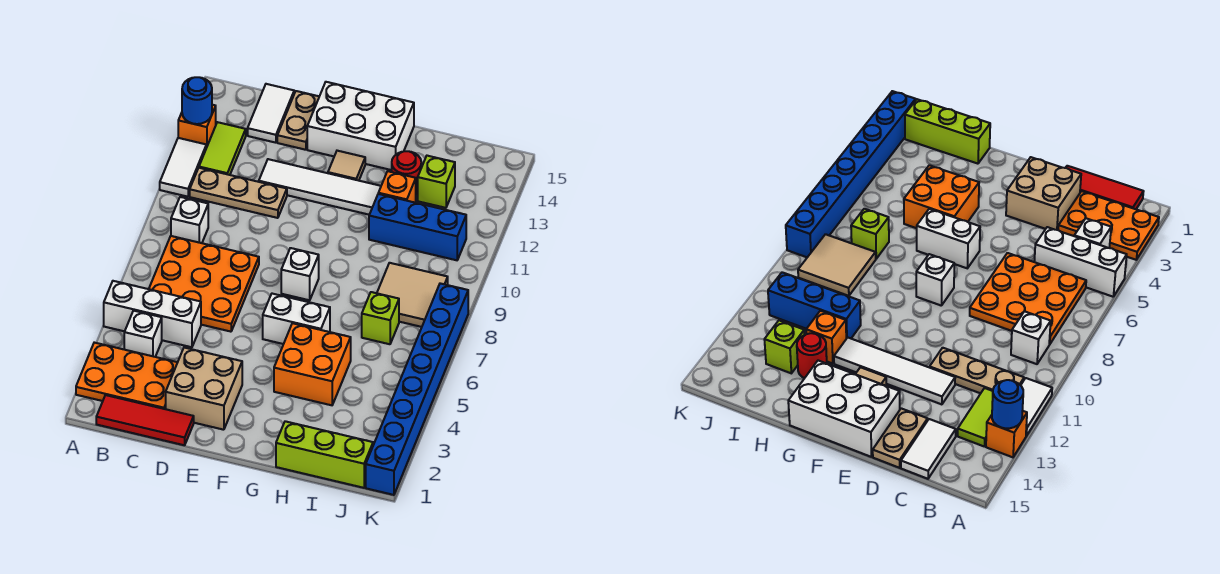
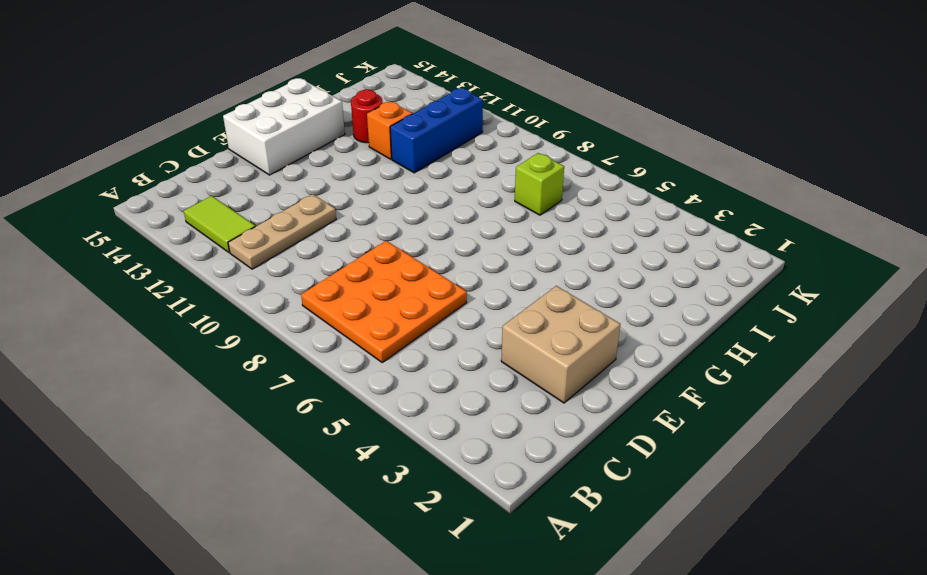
none -> orange 2x3 plate [76,343,178,409]
none -> white 1x3 brick [104,281,201,347]
none -> white 1x2 tile [160,138,206,197]

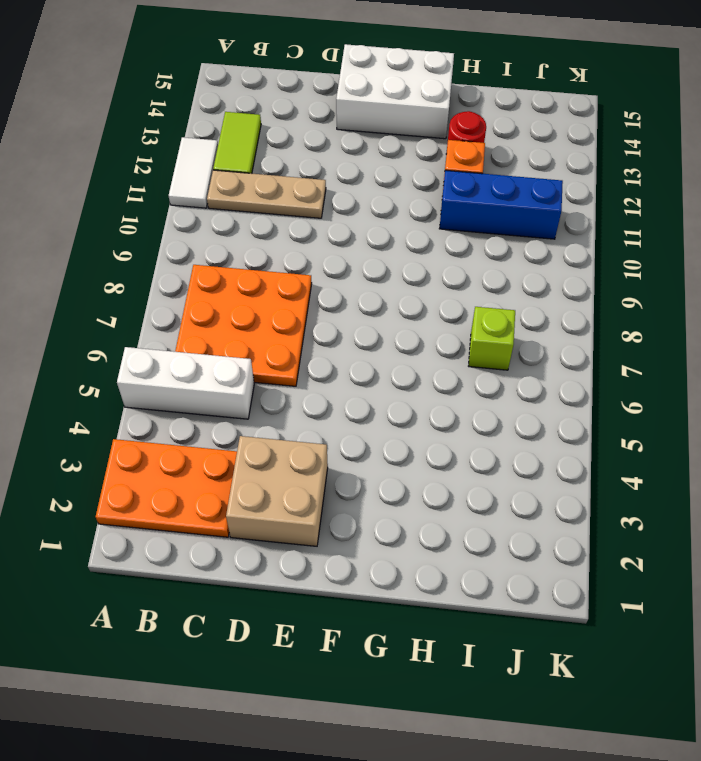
none -> orange 1x1 brick [178,105,216,148]
none -> red 1x3 tile [96,395,194,445]
none -> white 1x1 brick [124,311,162,357]

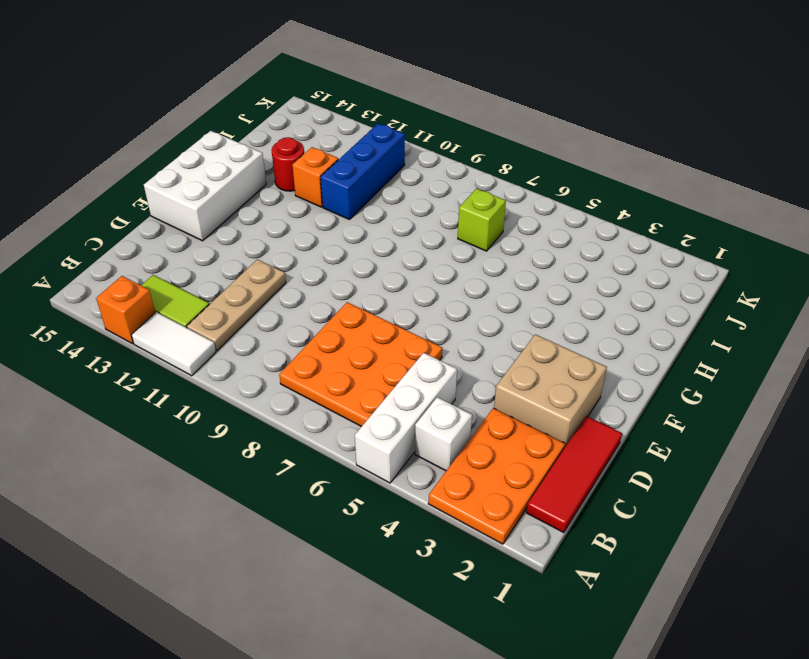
none -> white 1x1 brick [171,197,208,243]
none -> white 1x2 tile [248,84,294,143]
none -> white 1x4 tile [259,159,381,215]

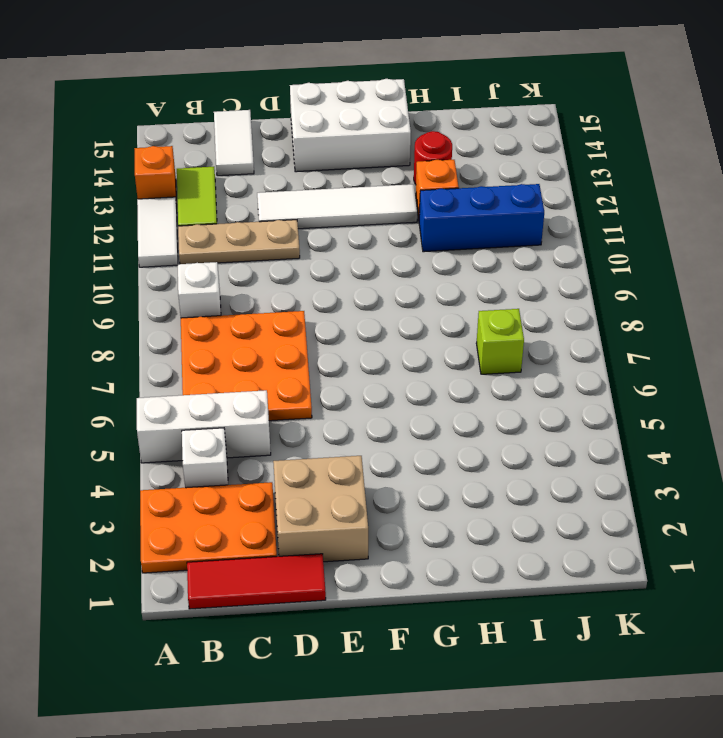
none -> tan 1x2 plate [277,91,319,150]
none -> white 1x2 brick [263,294,330,344]
none -> white 1x1 brick [281,248,319,300]

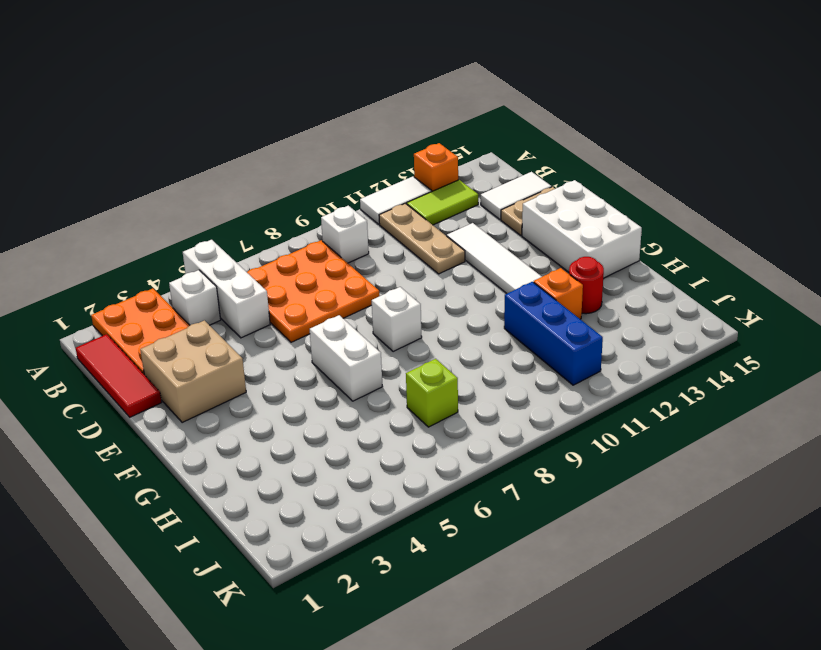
none -> tan 1x1 tile [328,151,365,181]
none -> orange 2x2 brick [274,323,351,405]
none -> lime 1x3 brick [276,421,373,488]

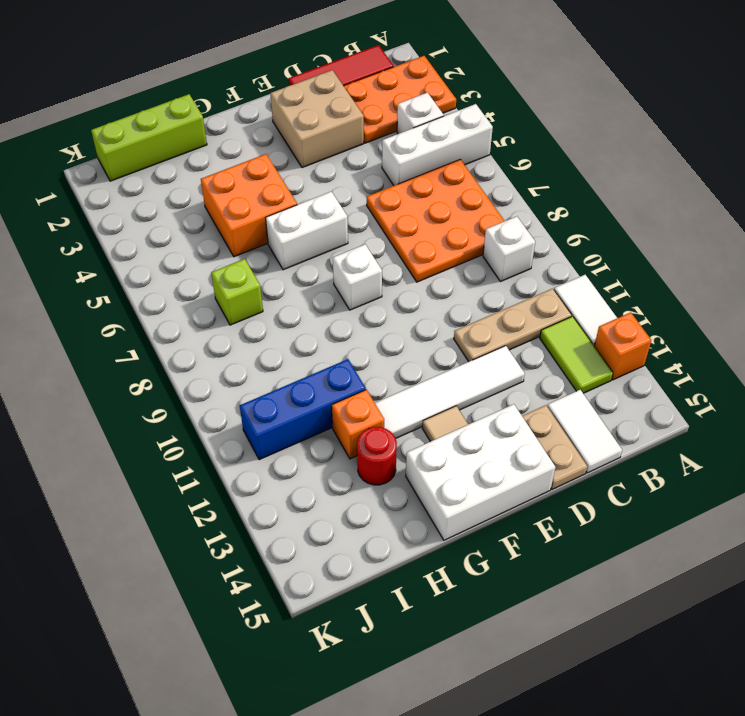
none -> tan 2x2 tile [377,263,448,327]
none -> lime 1x1 brick [418,156,455,208]
none -> blue 1x8 brick [366,283,468,495]

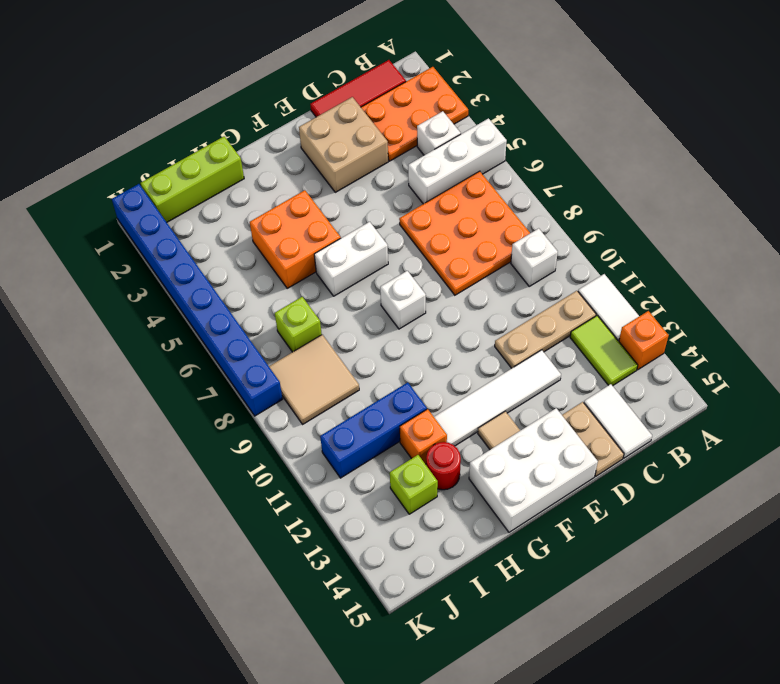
none -> blue 1x1 round brick [182,77,212,124]

